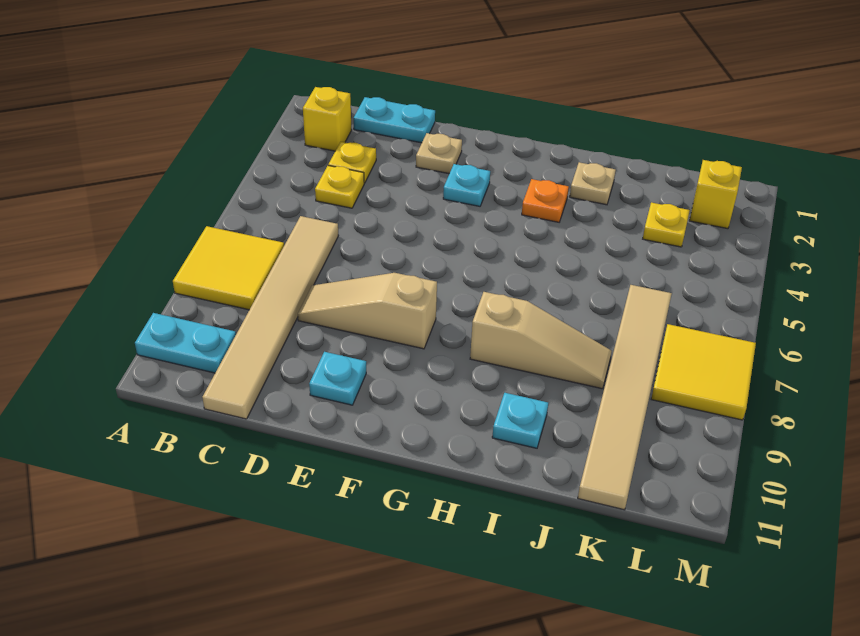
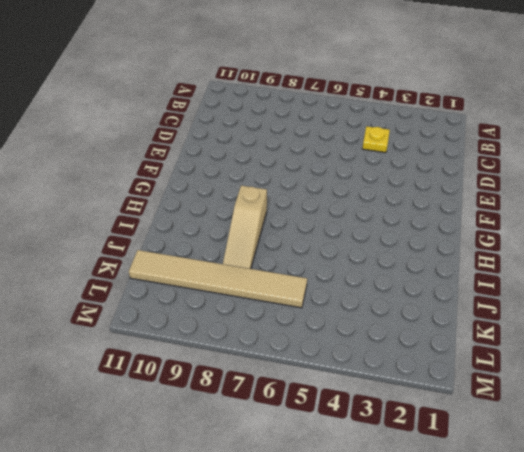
none -> yellow 2x2 tile [173,226,284,310]
none -> cyan 1x2 plate [135,313,236,373]
none -> yellow 1x1 brick [303,87,352,151]

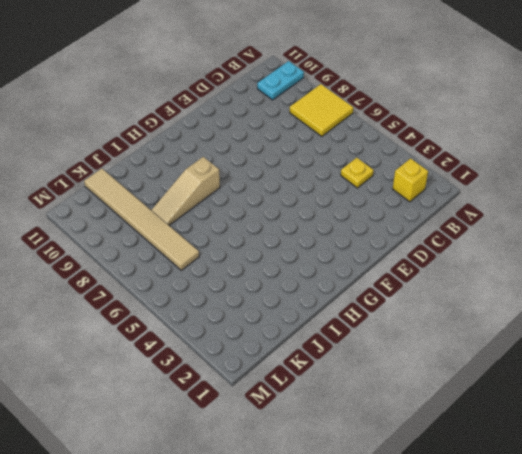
none -> cyan 1x2 plate [354,97,435,143]
none -> yellow 1x1 plate [328,142,376,183]
none -> tan 1x6 tile [202,216,339,419]

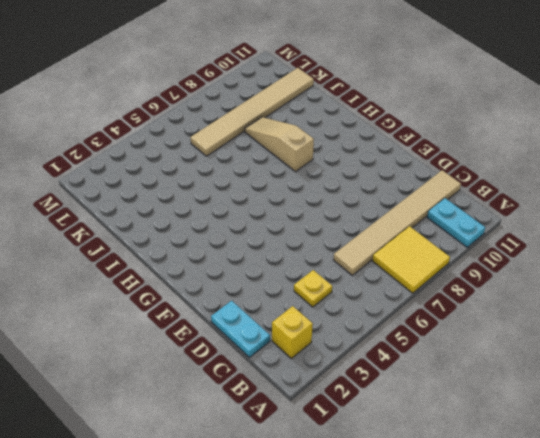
none -> yellow 1x1 plate [328,142,376,183]
none -> tan 1x3 slope [298,273,437,349]
none -> tan 1x1 plate [416,133,462,174]

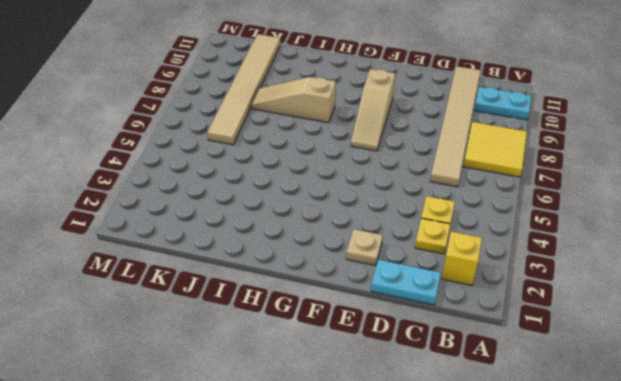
tan 1x3 slope [351,69,395,151] -> tan 1x3 slope turned to [298,273,437,349]
none -> cyan 1x1 plate [309,352,366,405]
none -> cyan 1x1 plate [443,164,490,206]
none -> orange 1x1 plate [522,179,569,222]

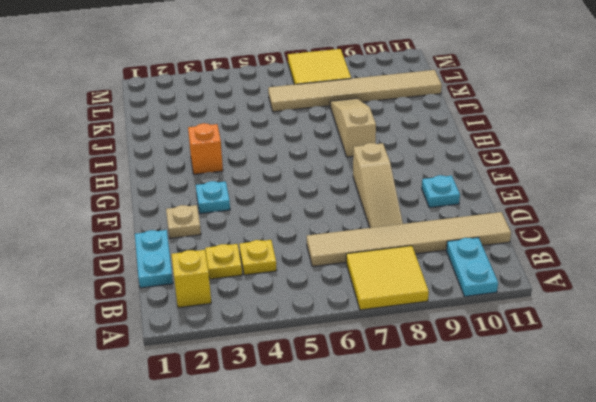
orange 1x1 brick [188,123,223,174] -> orange 1x1 plate [522,179,569,222]
none -> tan 1x1 plate [570,162,616,205]
none -> cyan 1x1 plate [492,393,548,448]
none -> yellow 1x1 plate [643,202,690,247]

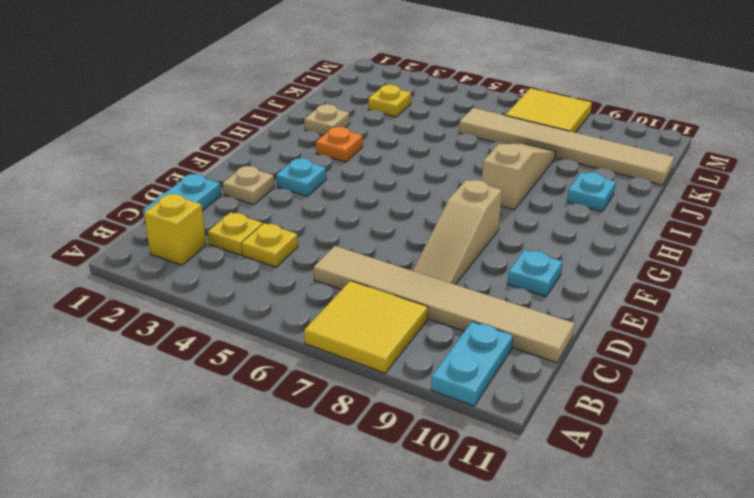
none -> yellow 1x1 brick [690,160,742,229]

